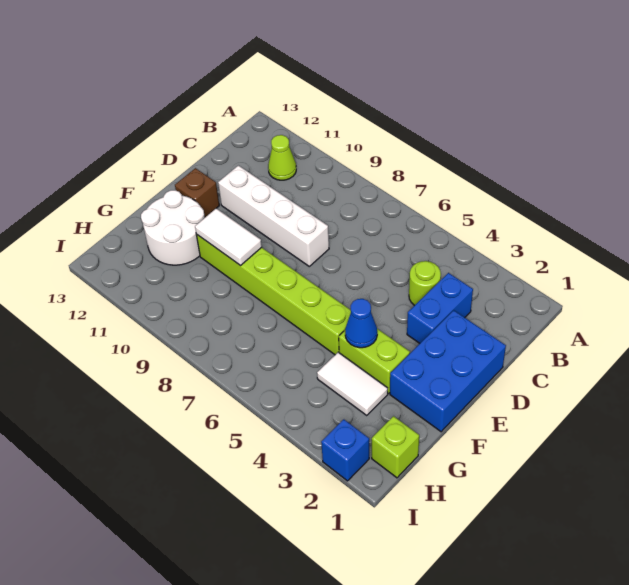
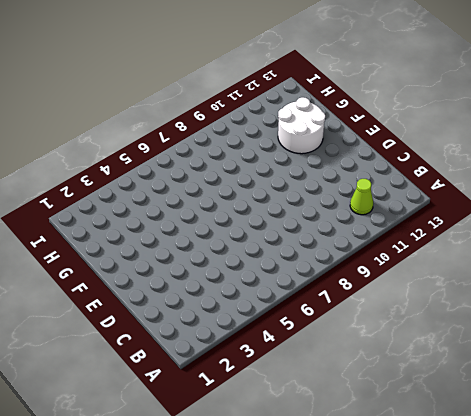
none -> blue 1x2 brick [407,273,473,343]
none -> lime 1x1 round brick [409,261,441,306]
none -> blue 2x3 brick [390,310,506,432]

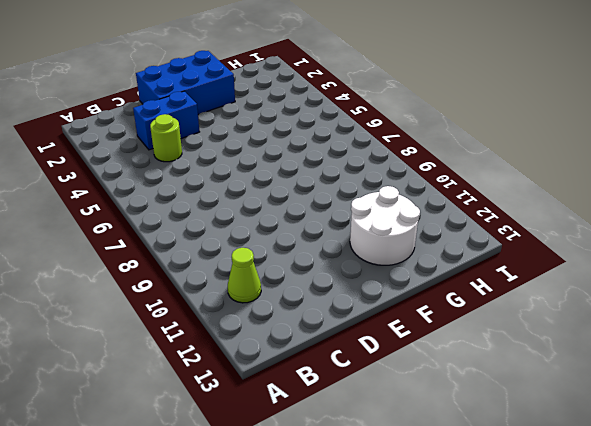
none -> white 1x4 brick [218,166,329,266]
none -> brown 1x1 brick [175,168,219,218]
none -> lime 1x2 brick [339,329,410,393]

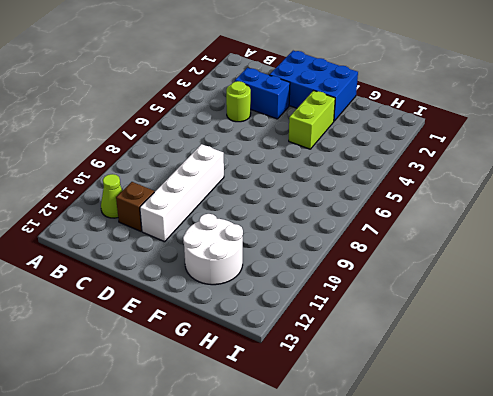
brown 1x1 brick [116,182,154,231] -> brown 1x1 brick moved to [175,168,219,218]
none -> lime 1x6 brick [196,234,351,355]
none -> white 1x2 tile [317,352,388,415]
none -> lime 1x1 brick [372,416,419,478]

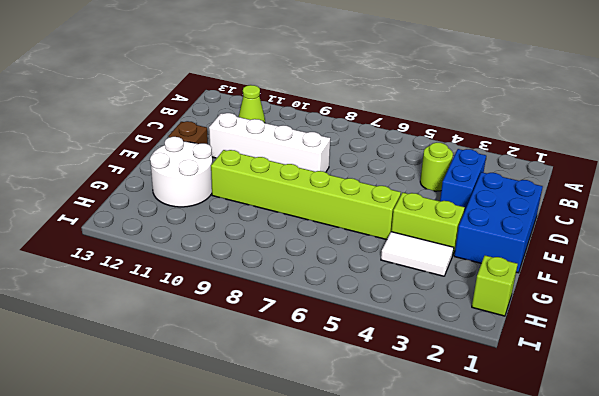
none -> blue 1x1 brick [321,419,369,481]
none -> blue 1x1 cone [345,299,377,348]
none -> white 1x2 tile [195,208,262,266]

